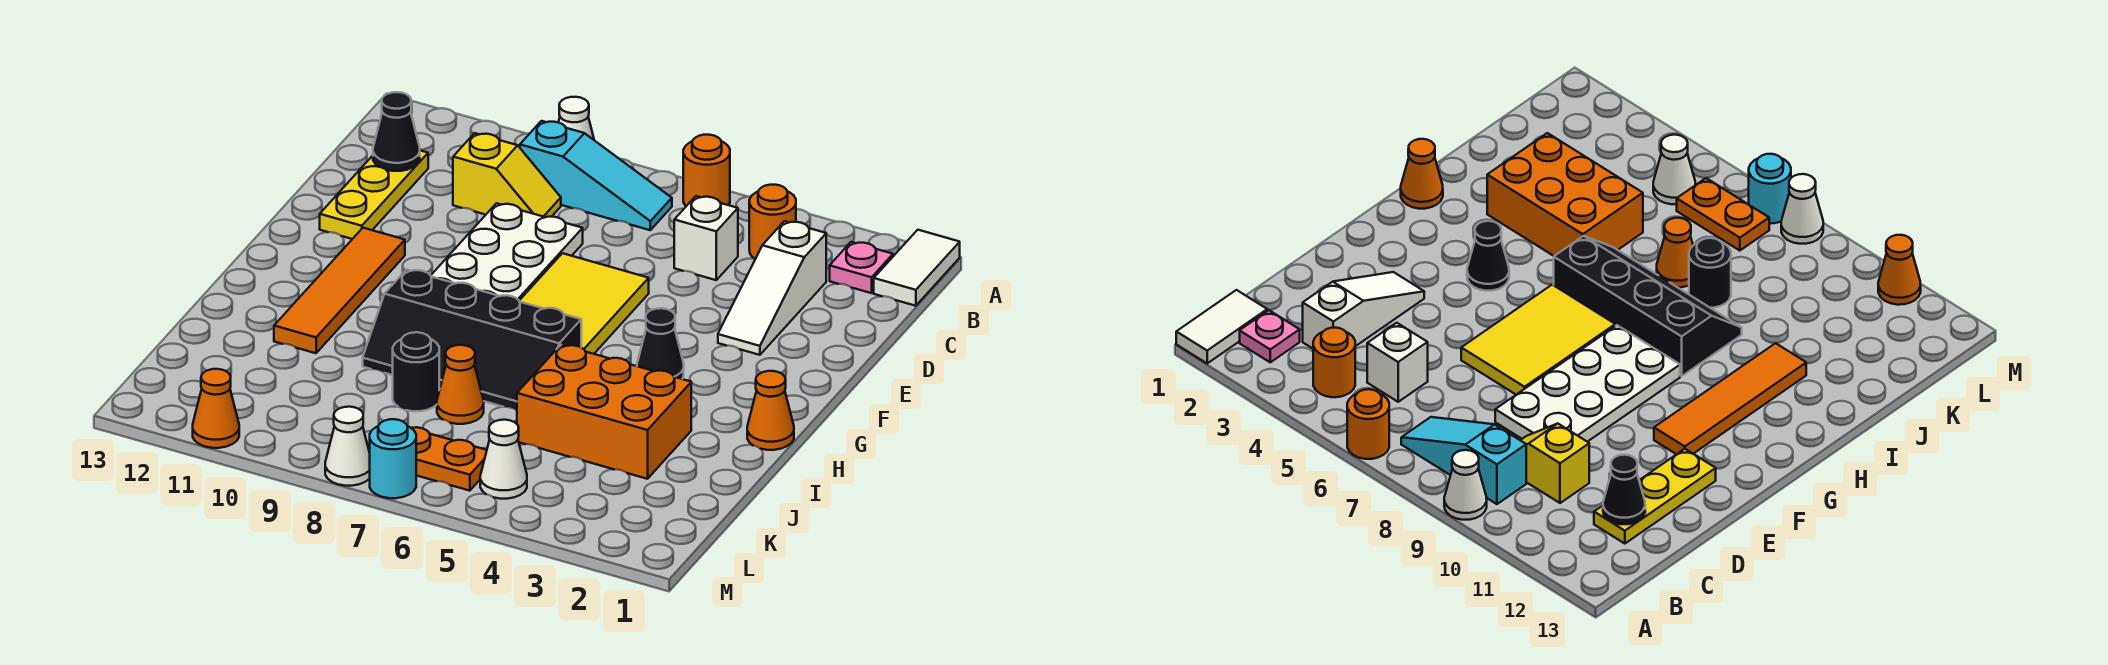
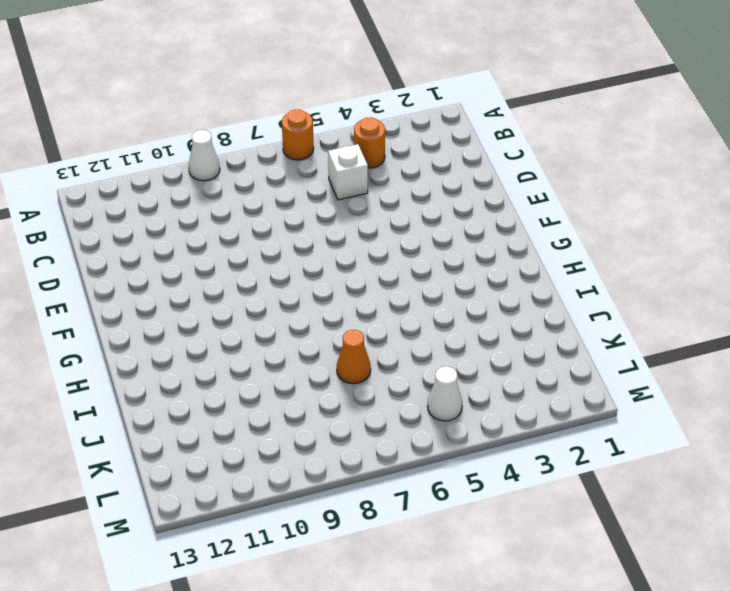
none -> white 1x2 tile [874,230,960,306]
none -> pink 1x1 plate [830,242,893,293]
none -> cyan 1x3 slope [520,121,672,230]

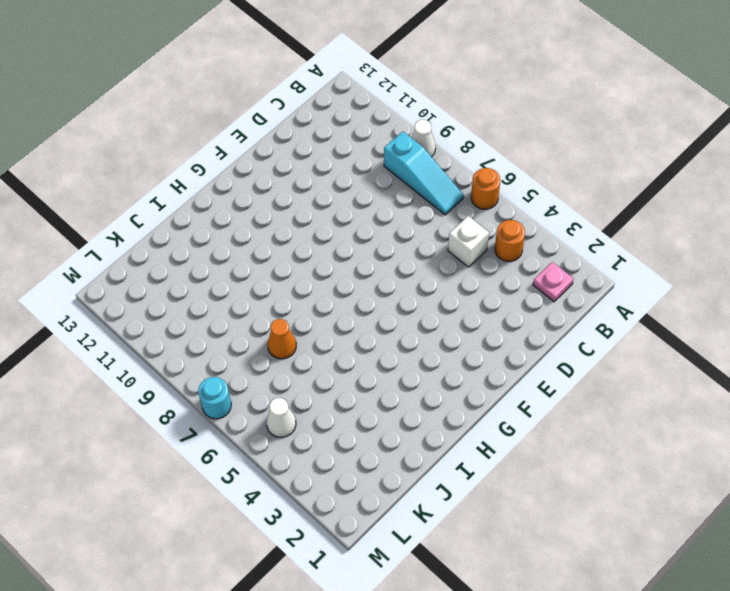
none -> white 1x2 tile [874,230,960,306]
none -> white 1x3 slope [718,221,826,355]
none -> yellow 1x2 slope [453,133,561,217]

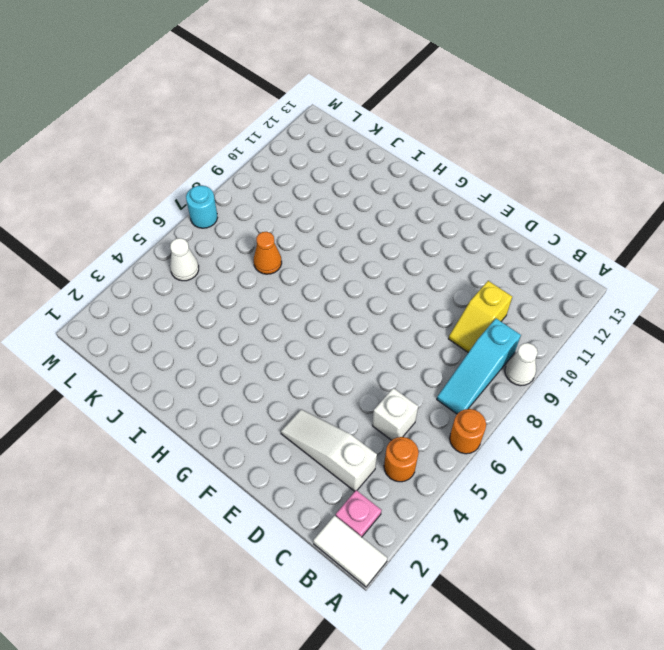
none -> yellow 1x3 plate [320,151,428,239]
none -> white 2x4 plate [431,203,583,300]
none -> yellow 2x3 tile [519,253,649,354]

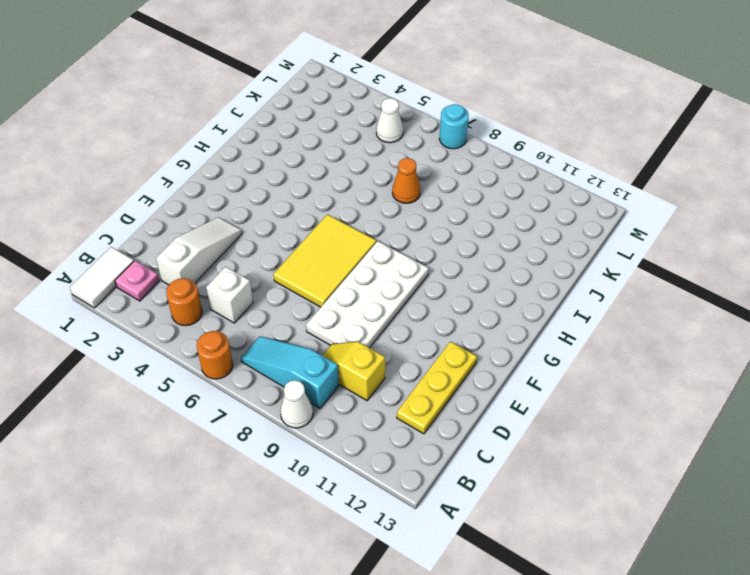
none -> orange 1x4 tile [274,228,405,353]
none -> black 1x1 cone [637,308,684,379]
none -> orange 1x1 cone [747,371,794,450]

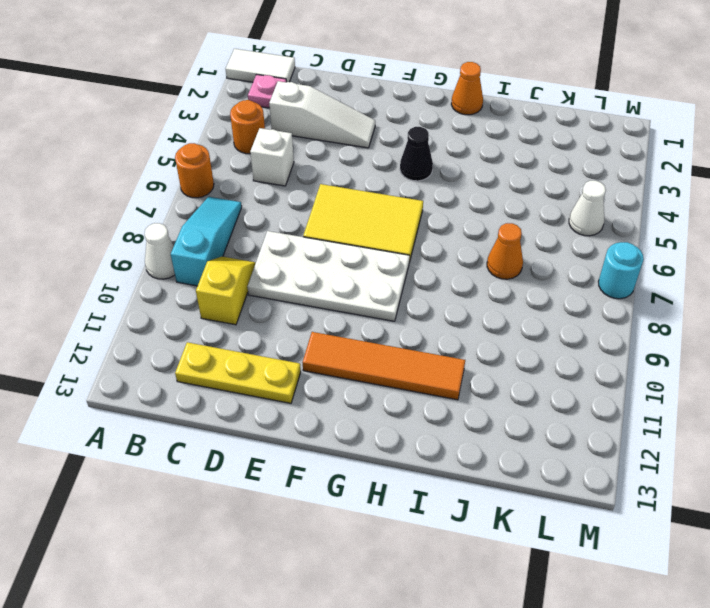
none -> black 2x4 slope [363,270,581,410]
none -> orange 2x3 brick [517,345,691,479]
none -> black 1x1 round brick [393,332,439,411]

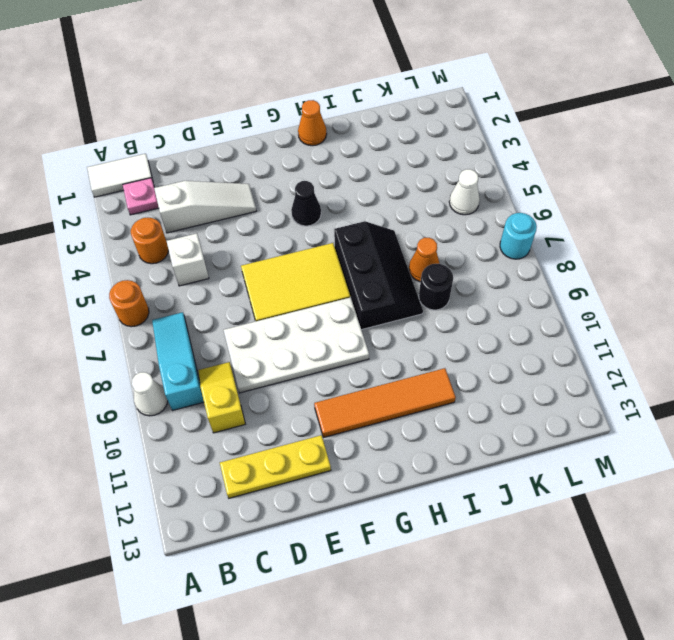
black 2x3 slope [334,221,423,330] -> black 2x4 slope [363,270,581,410]
none -> orange 2x3 brick [517,345,691,479]
none -> orange 1x2 plate [412,427,487,491]
none -> white 1x1 cone [325,407,370,486]

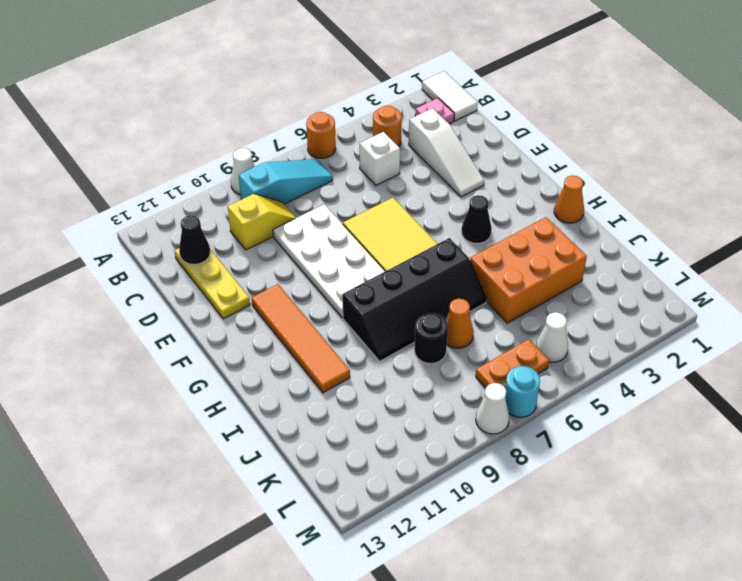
none -> orange 1x1 cone [193,369,239,448]

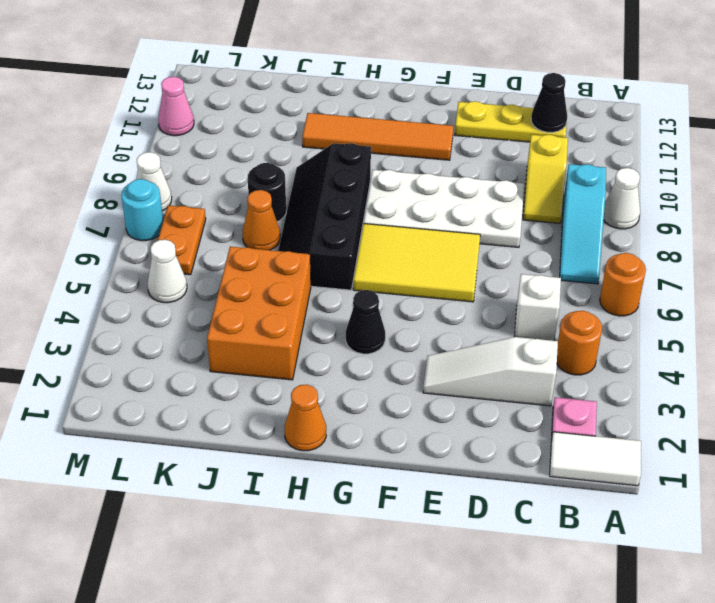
pink 1x1 cone [158,77,194,136] -> orange 1x1 cone [193,369,239,448]

